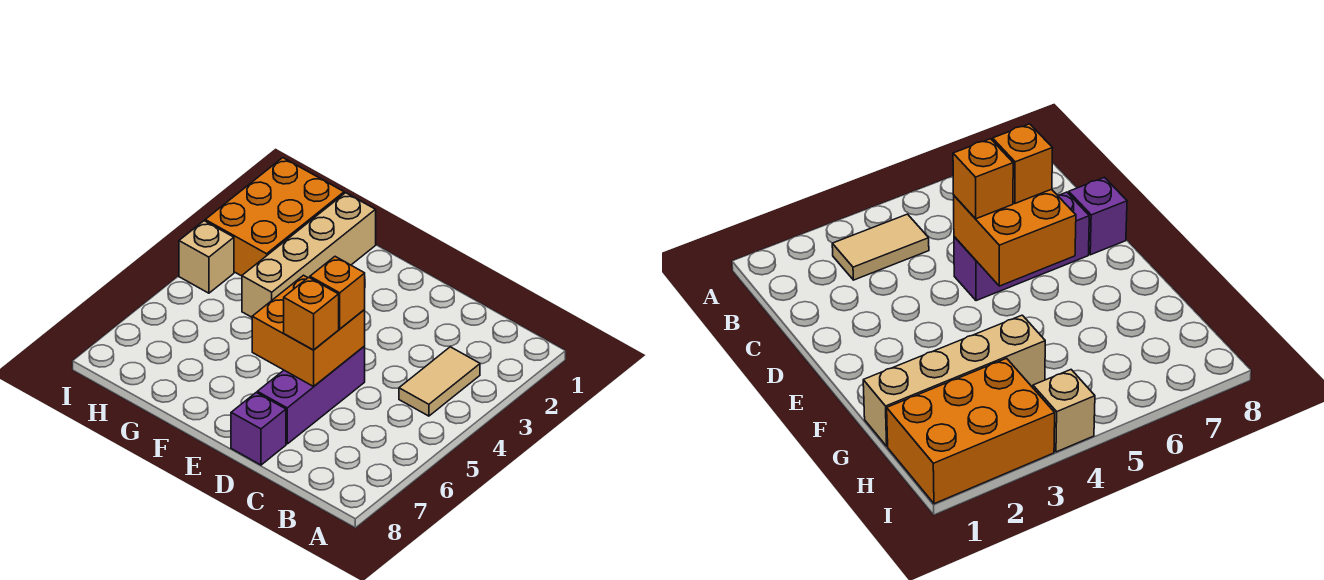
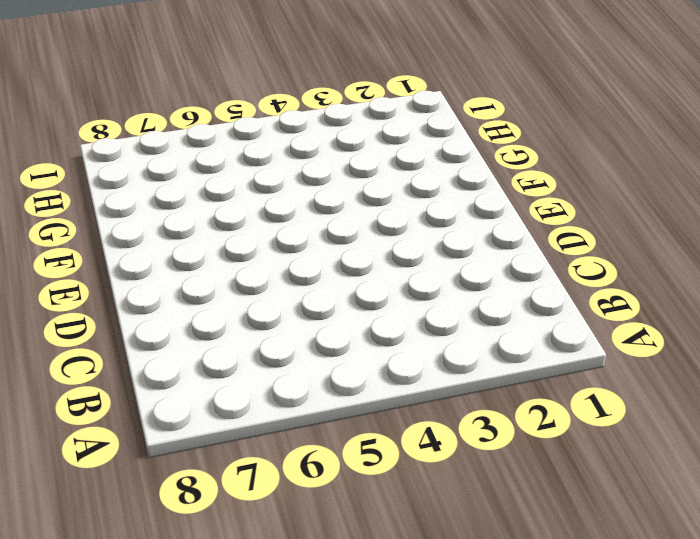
none -> tan 1x2 tile [399,347,480,416]
none -> purple 1x3 brick [257,346,365,444]

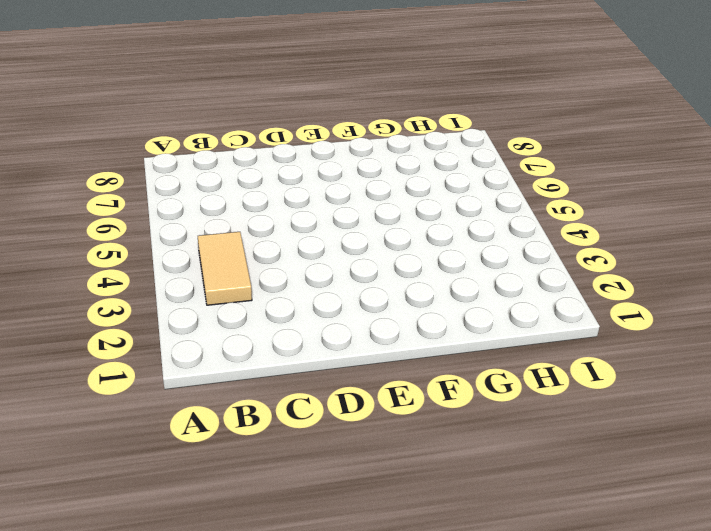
none -> purple 1x3 brick [257,346,365,444]
none -> purple 1x1 brick [231,393,286,465]

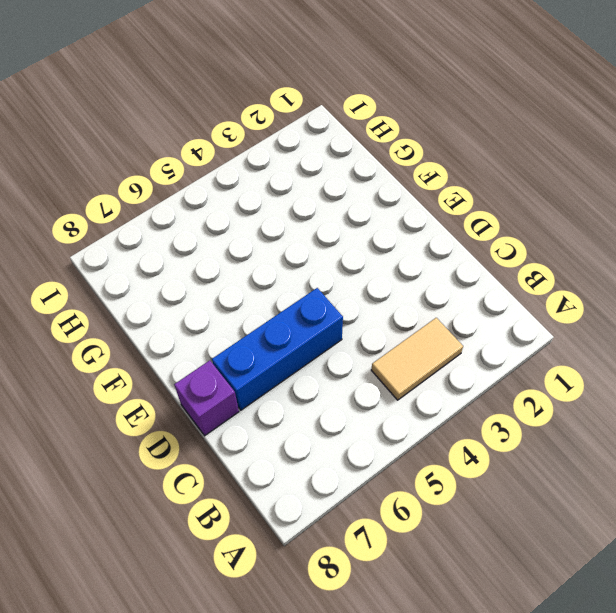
blue 1x3 brick [212,288,343,410] -> purple 1x3 brick [257,346,365,444]
none -> tan 1x4 brick [242,193,376,317]
none -> orange 2x3 brick [205,158,344,276]

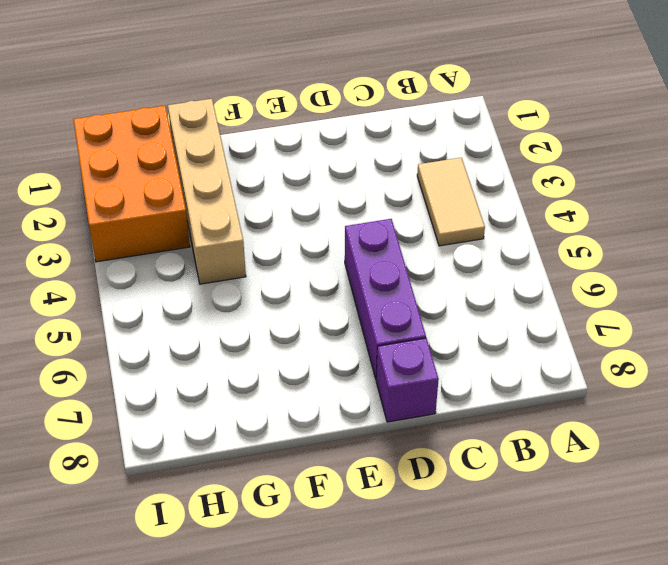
none -> tan 1x1 brick [179,221,234,293]
none -> orange 2x2 brick [252,275,365,386]

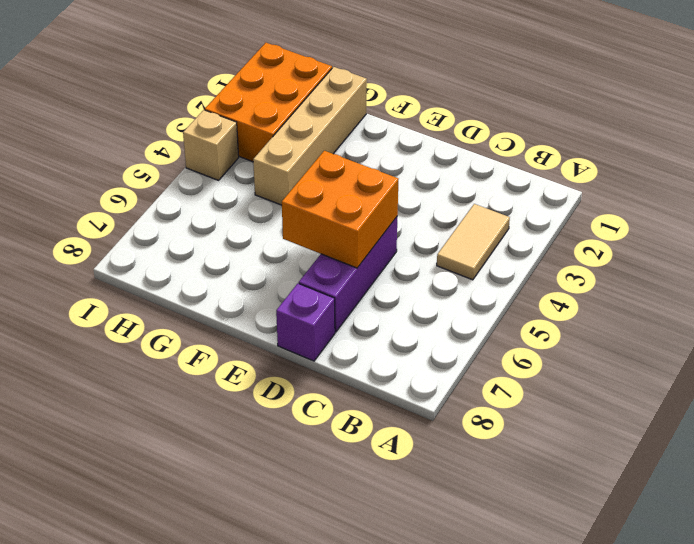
none -> orange 1x1 brick [310,257,365,329]
none -> orange 1x1 brick [284,277,339,350]

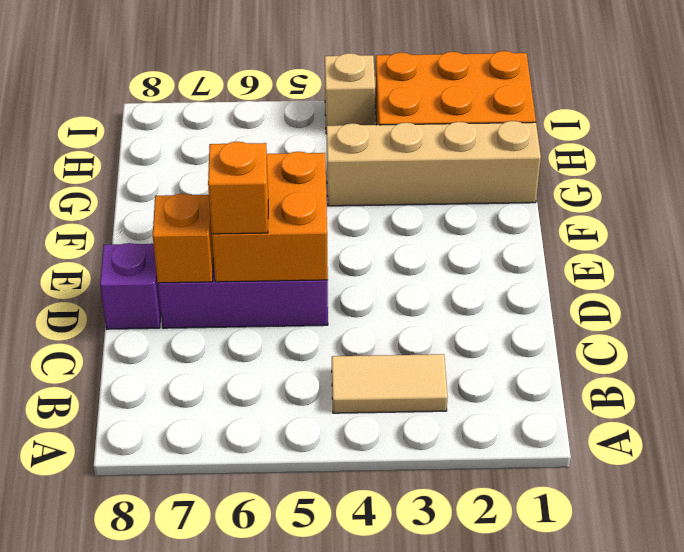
orange 1x1 brick [153,194,213,283] -> orange 1x1 brick moved to [310,257,365,329]

